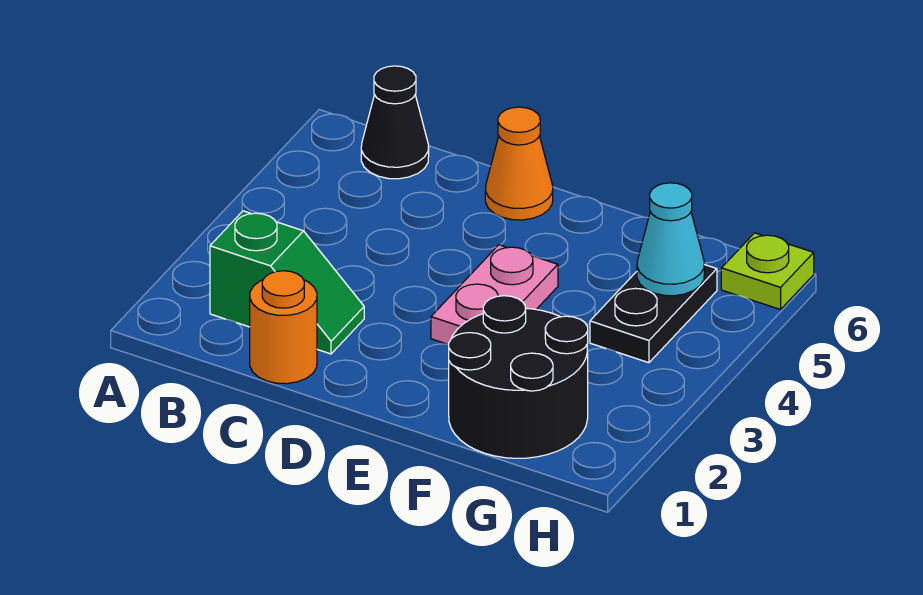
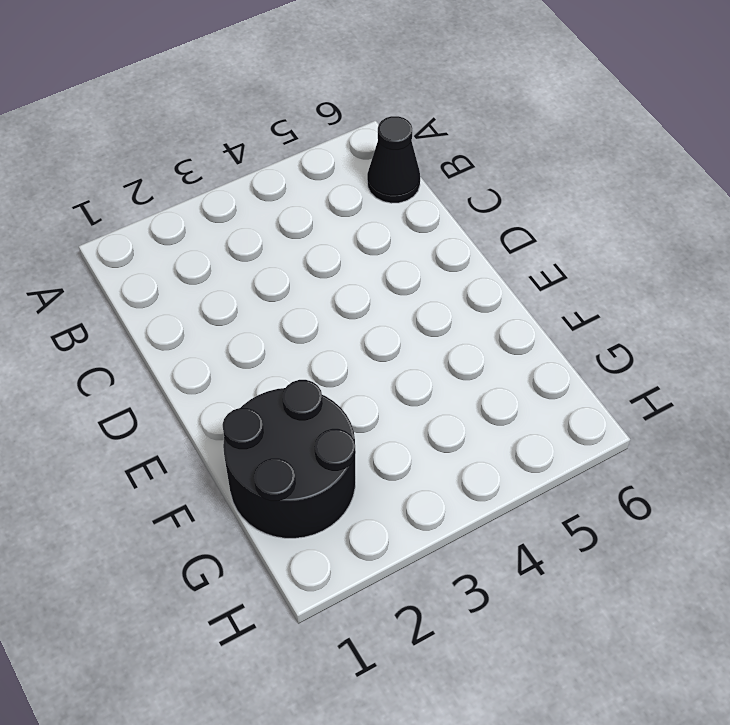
none -> green 1x2 slope [210,211,364,354]
none -> orange 1x1 round brick [250,271,317,384]

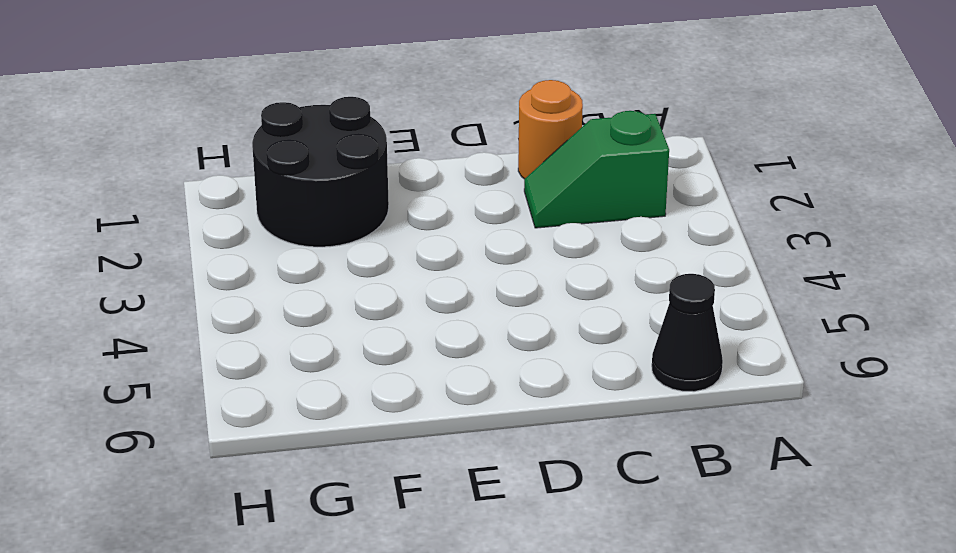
none -> orange 1x1 cone [485,107,553,220]
none -> pink 1x2 plate [431,245,558,344]

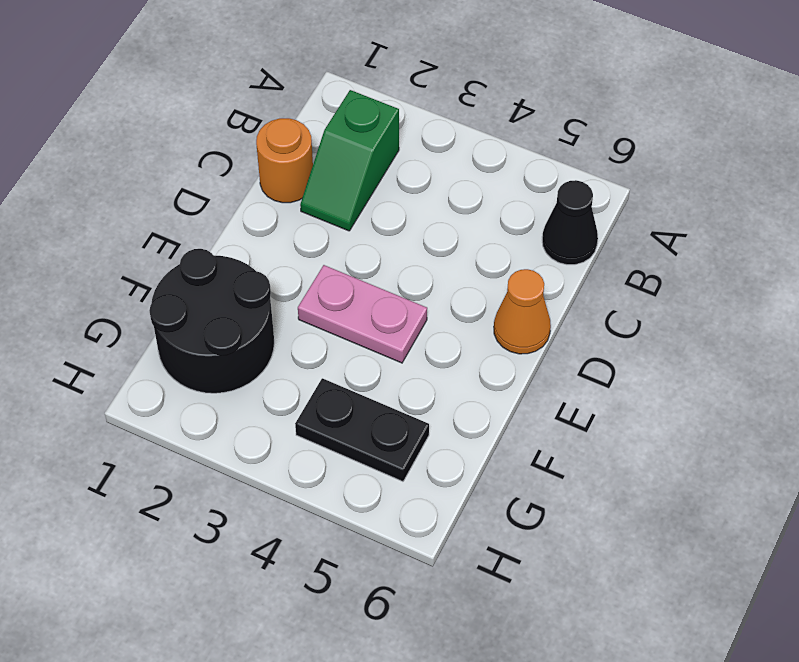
none -> lime 1x1 plate [721,233,814,310]
none -> cyan 1x1 cone [637,183,704,296]

